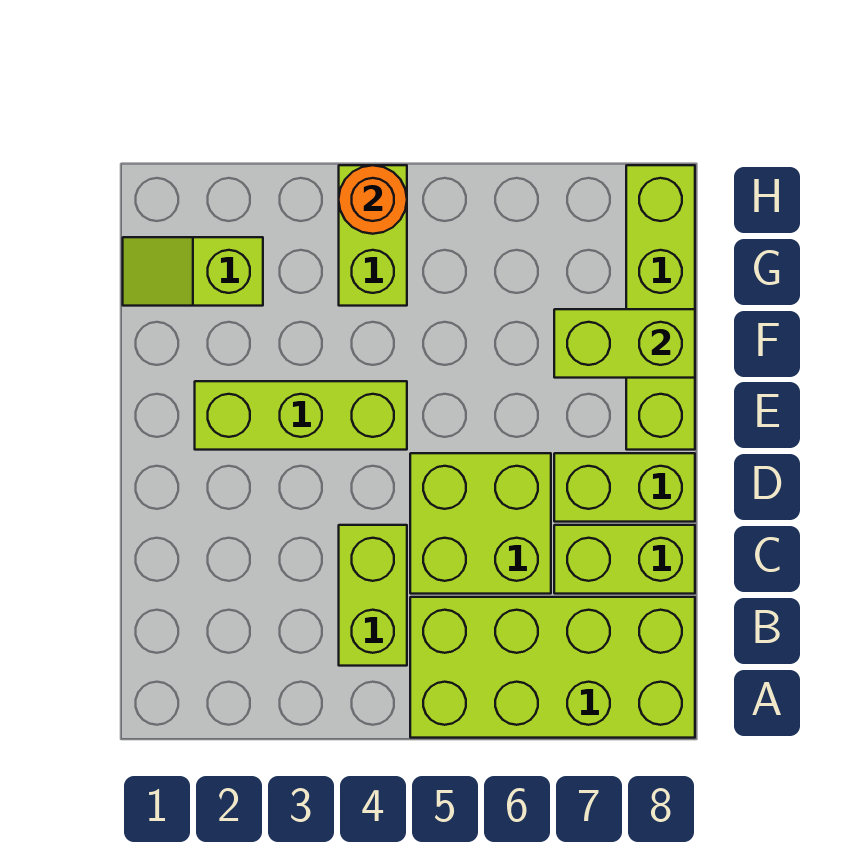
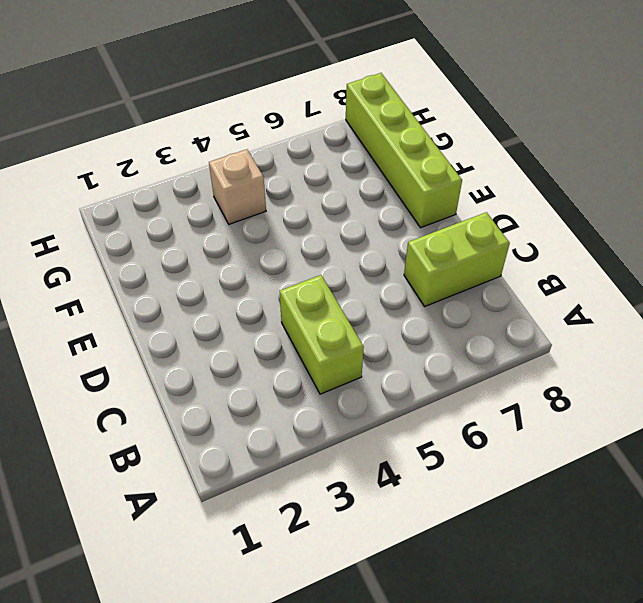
tan 1x1 brick [209,149,266,224] -> lime 1x2 brick [339,165,407,306]
none -> lime 2x4 brick [410,597,695,738]
none -> lime 2x2 brick [410,453,551,594]

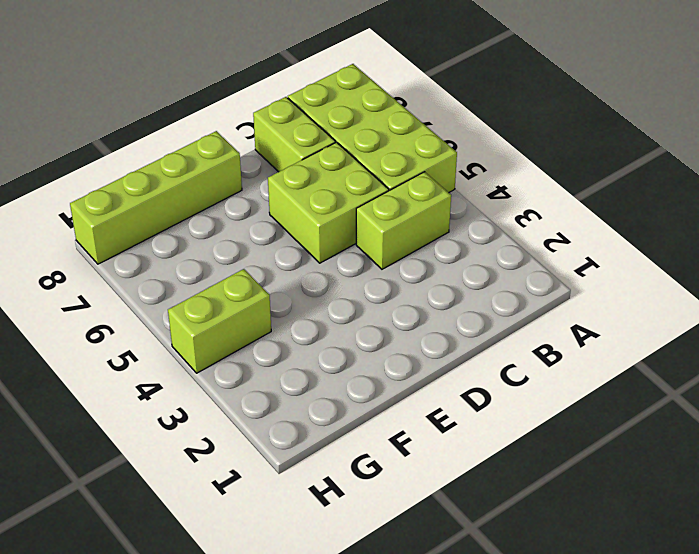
none -> lime 1x2 brick [554,453,695,522]
none -> lime 1x3 brick [195,381,407,450]

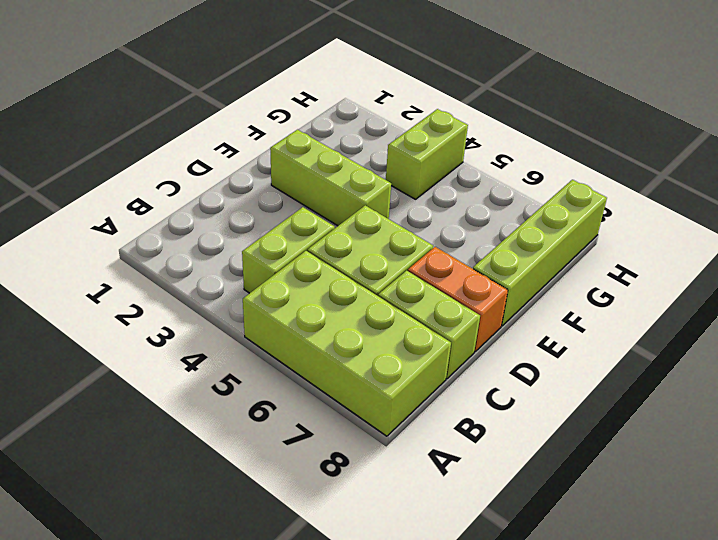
orange 1x2 brick [408,247,508,351] -> lime 1x2 brick [554,453,695,522]
none -> lime 1x2 slope [123,237,263,306]
none -> lime 1x2 brick [554,309,695,378]

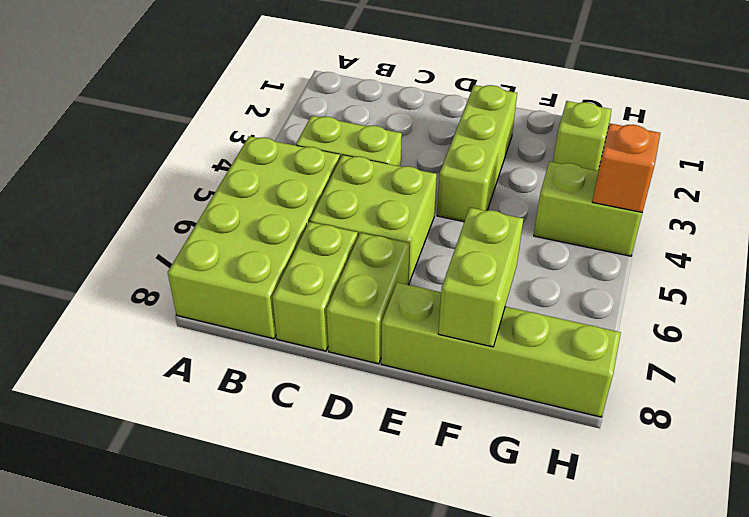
orange 1x1 brick [592,123,660,212] -> orange 1x1 round brick [339,165,407,234]

